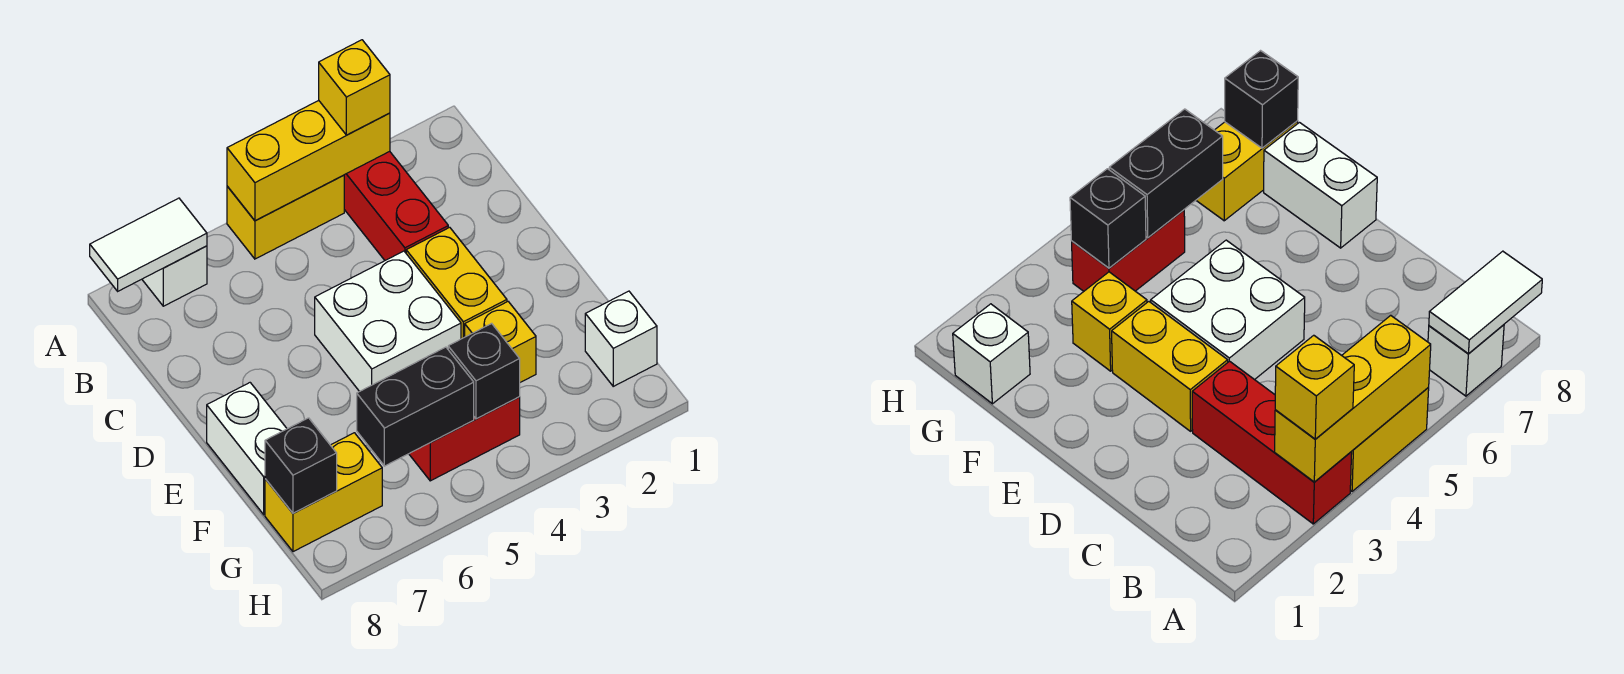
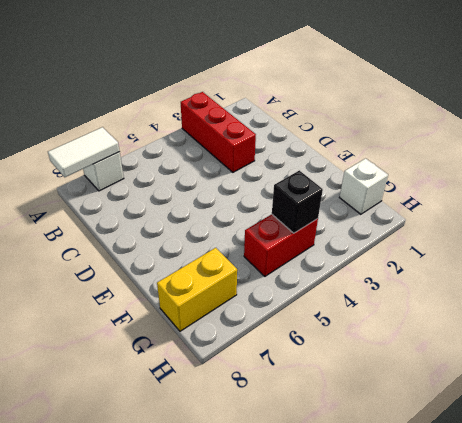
none -> yellow 1x2 brick [227,175,344,259]
none -> yellow 1x2 brick [406,227,507,339]
none -> white 2x2 brick [315,251,461,392]

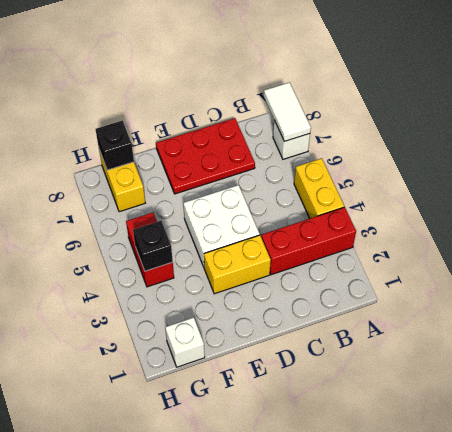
red 2x3 plate [156,118,255,194] -> white 1x2 brick [207,383,287,515]
none -> yellow 1x1 brick [465,302,536,382]
none -> yellow 1x3 brick [227,101,390,221]
none -> black 1x2 brick [357,347,474,466]

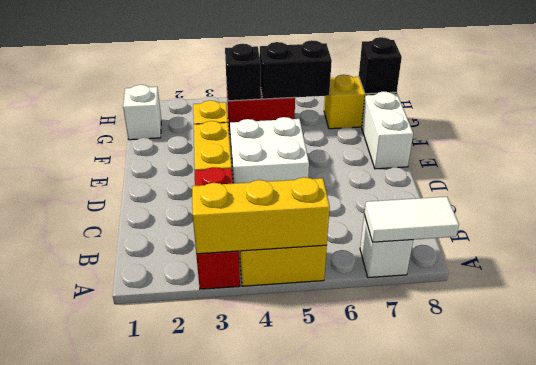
none -> yellow 1x1 brick [319,40,390,135]

